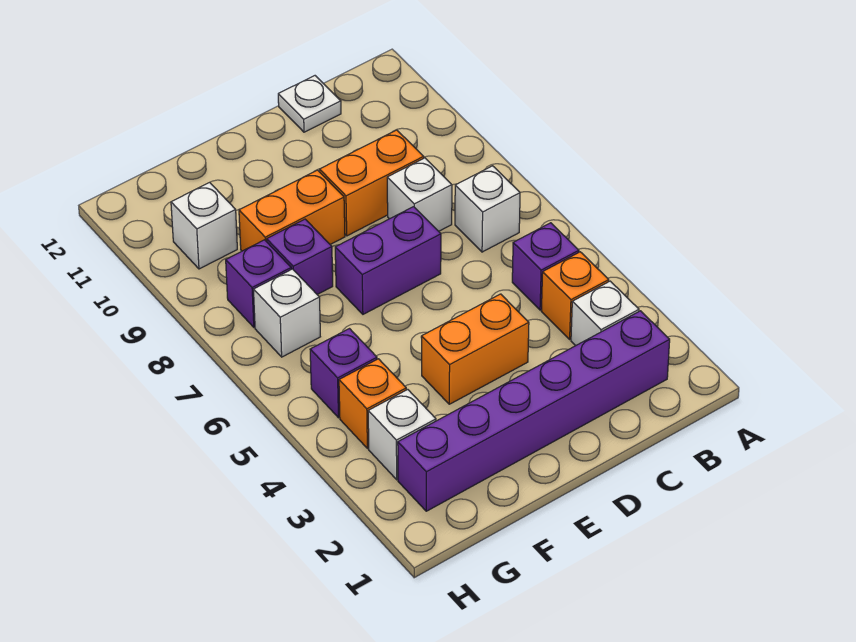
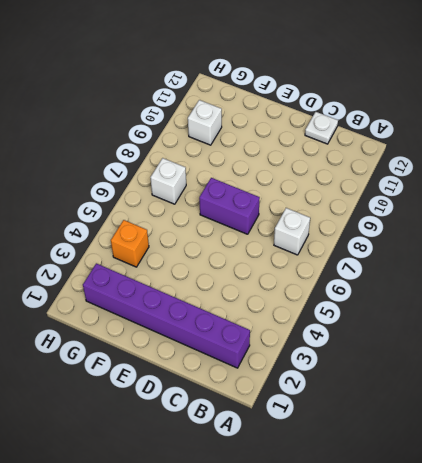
none -> white 1x1 brick [571,281,639,346]
none -> orange 1x1 brick [541,252,609,339]
none -> purple 1x1 brick [512,223,579,310]

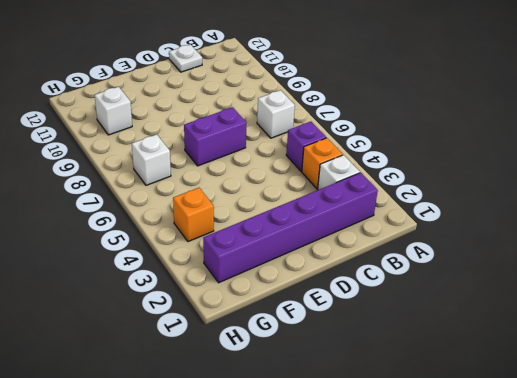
none -> white 1x1 brick [387,158,452,231]
none -> orange 1x2 brick [320,130,424,236]
none -> orange 1x2 brick [421,294,529,404]

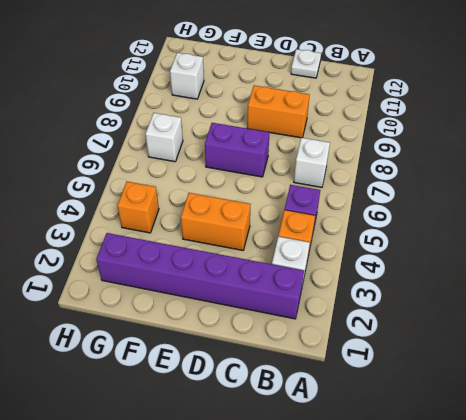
none -> white 1x1 brick [387,158,452,231]
none -> orange 1x2 brick [239,170,345,251]
none -> purple 1x1 brick [267,219,333,294]

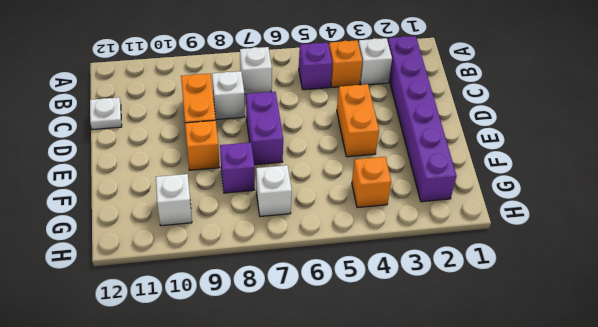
orange 1x1 brick [185,120,219,170] -> orange 1x2 brick [239,170,345,251]
none -> white 1x1 brick [368,389,436,480]
none -> purple 1x1 brick [310,329,377,418]
none -> purple 1x1 brick [226,240,291,327]

